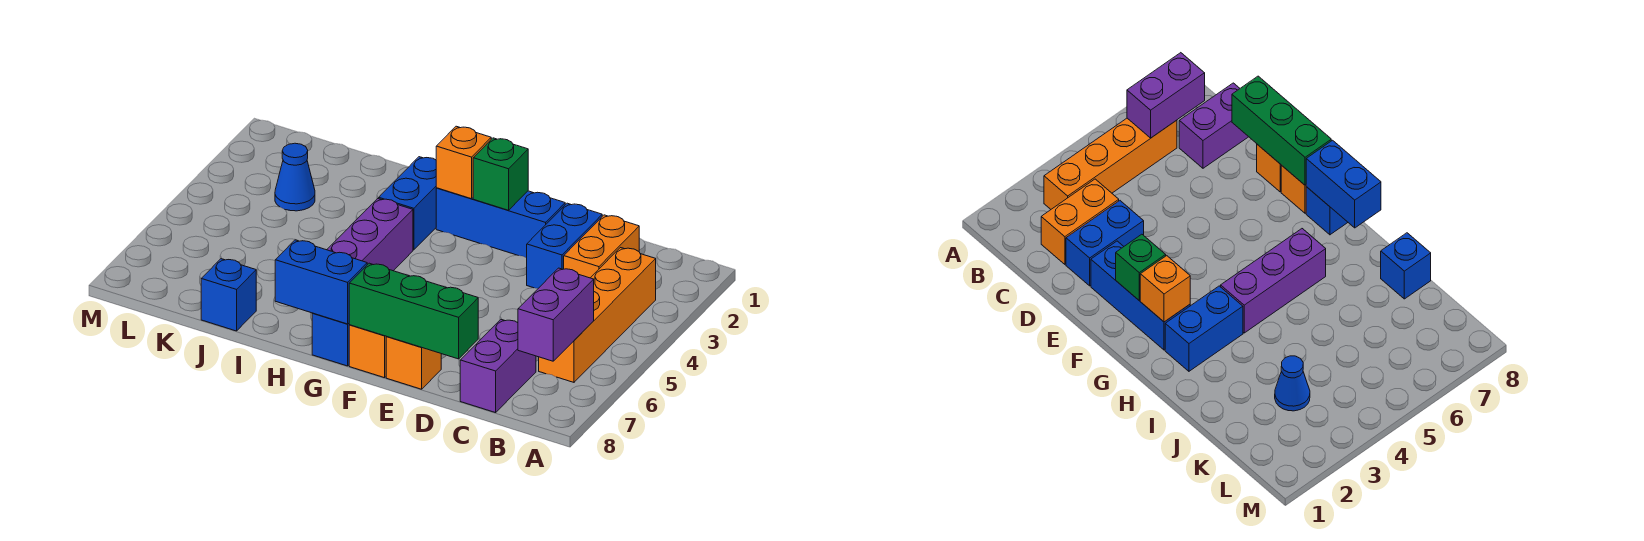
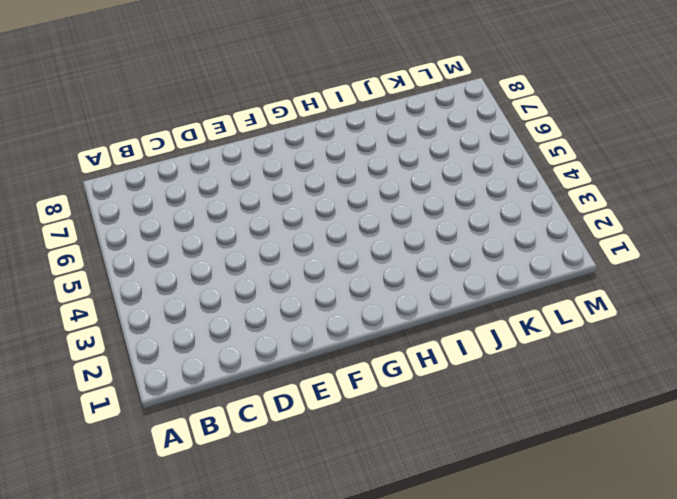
none -> orange 1x4 brick [539,248,656,382]
none -> orange 1x2 brick [564,215,639,278]
none -> purple 1x2 brick [460,320,536,413]

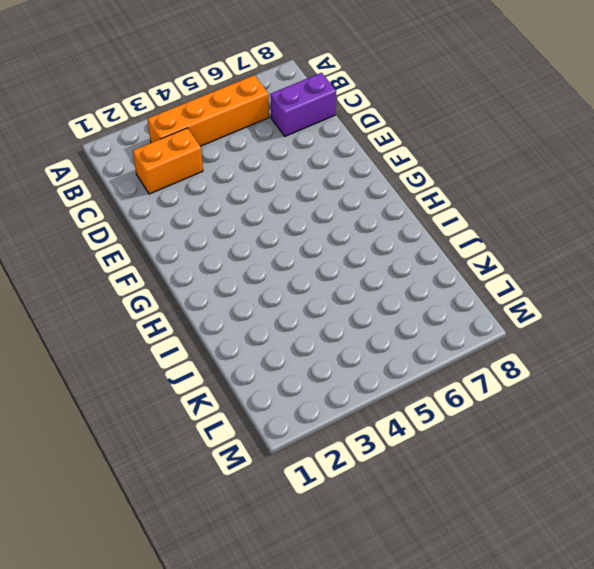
none -> blue 1x2 brick [527,203,602,288]
none -> blue 1x3 brick [436,188,565,258]
none -> orange 1x1 brick [386,337,441,389]

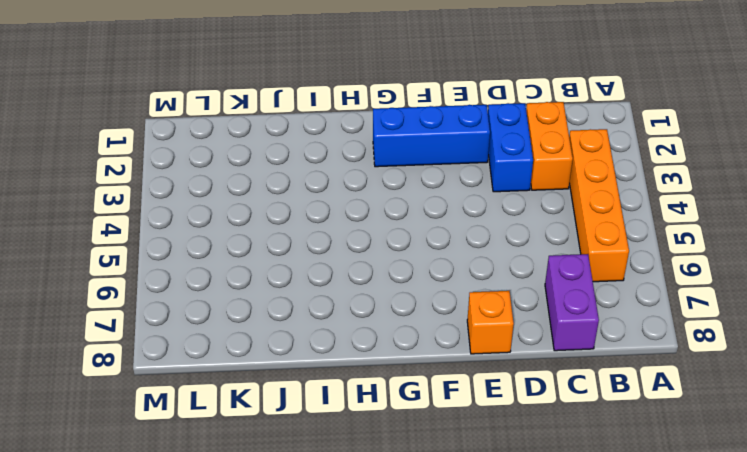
none -> orange 1x1 brick [349,325,387,378]
none -> blue 1x1 brick [312,313,349,366]
none -> blue 1x2 brick [379,157,436,250]

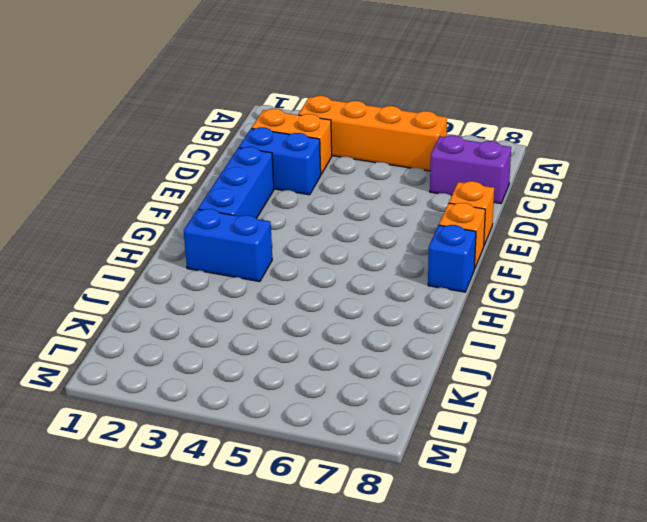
none -> purple 1x3 brick [327,199,413,271]
none -> blue 1x1 brick [201,259,256,331]
none -> blue 1x1 cone [275,143,315,211]

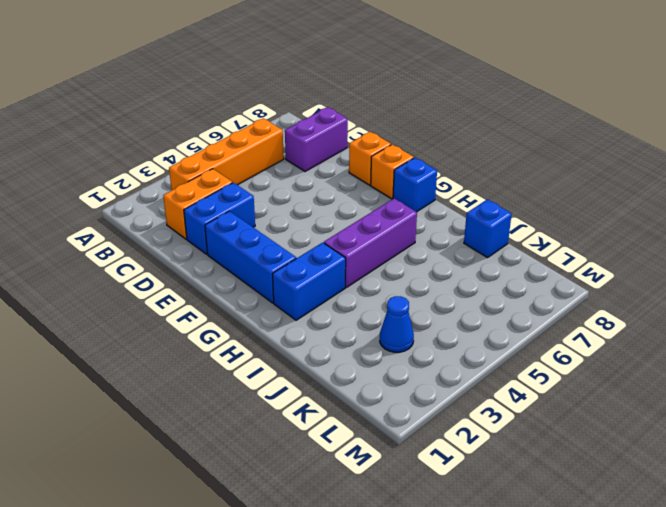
none -> purple 1x2 brick [518,268,594,361]
none -> green 1x3 brick [349,263,478,359]
none -> green 1x1 brick [473,138,528,210]

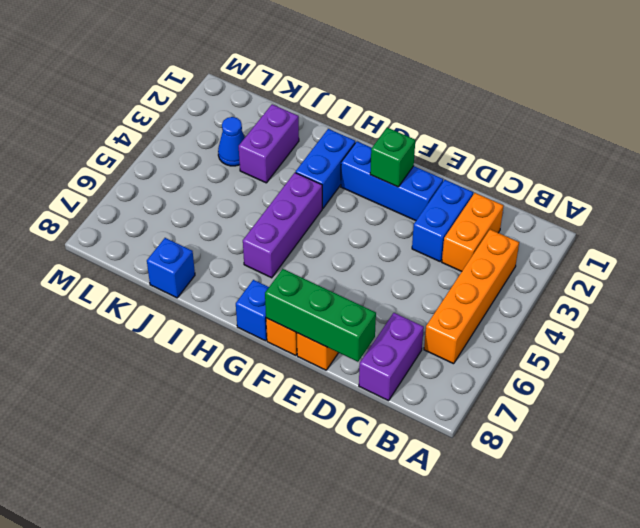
purple 1x2 brick [239,104,299,183] -> purple 1x2 brick moved to [518,268,594,361]
none -> orange 1x1 brick [436,126,491,199]
none -> blue 1x2 brick [275,240,367,324]

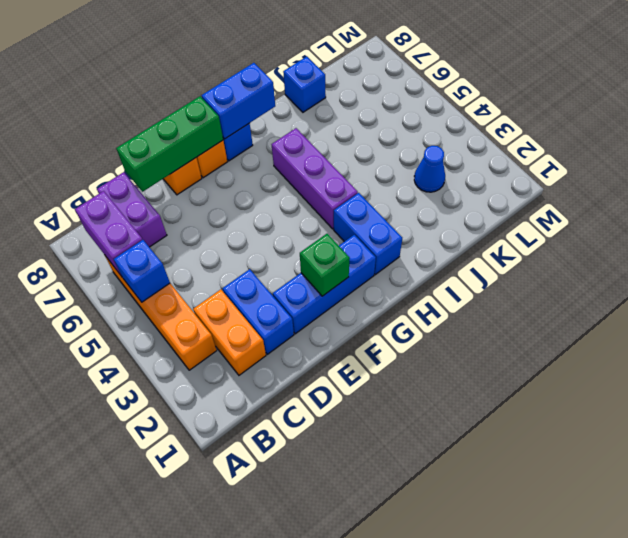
blue 1x1 brick [114,240,170,302] -> none
none -> orange 1x1 brick [436,126,491,199]

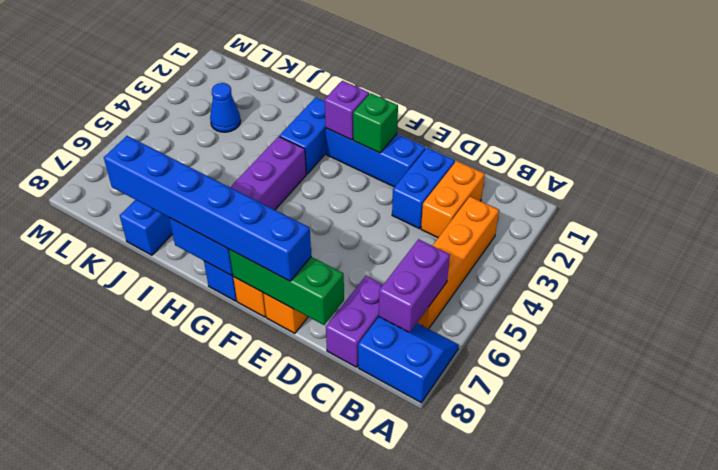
blue 2x2 slope [358,317,459,403] -> none
blue 1x6 brick [104,136,311,281] -> none
purple 1x1 brick [325,81,369,140] -> orange 1x1 brick [436,126,491,199]

